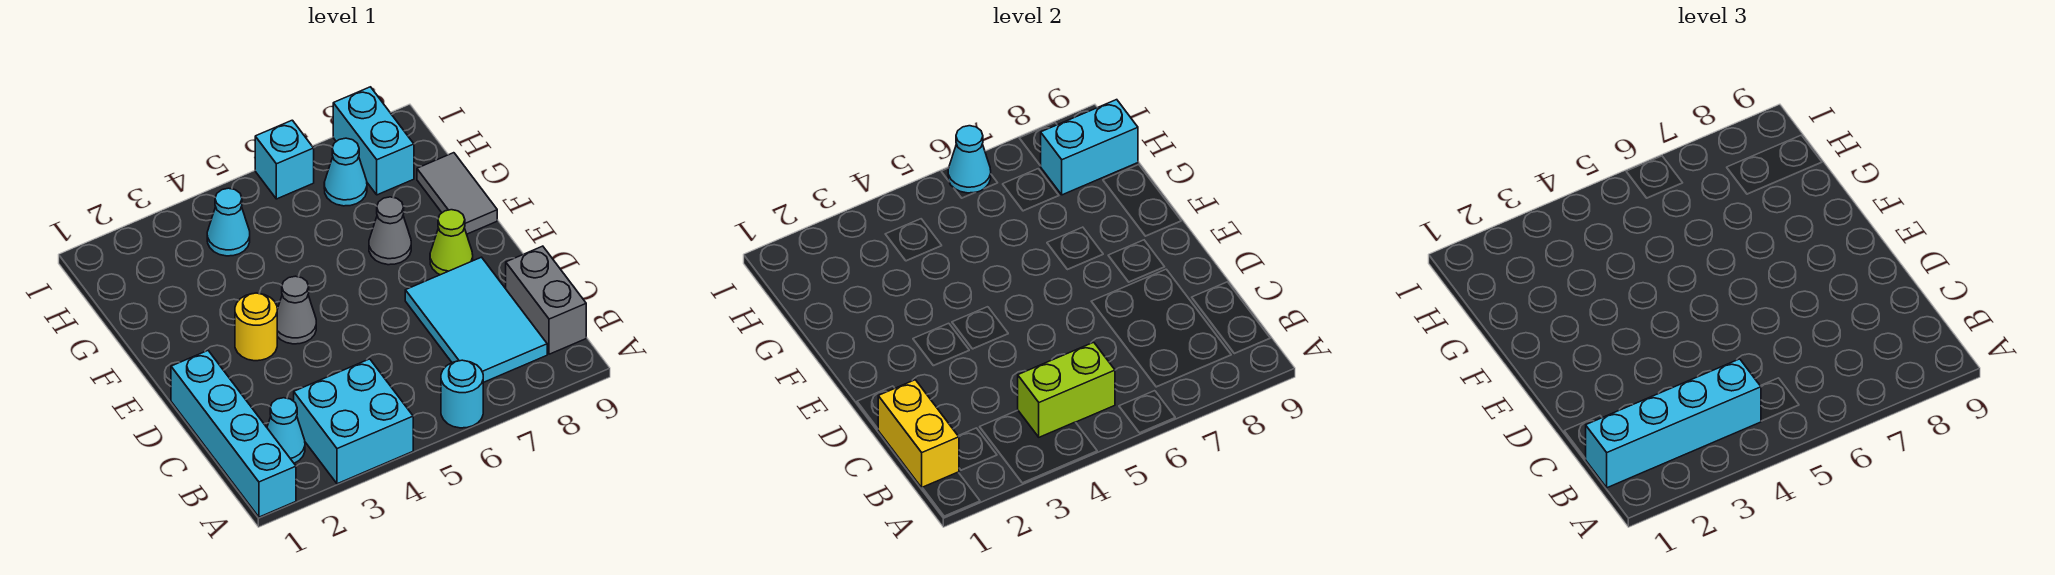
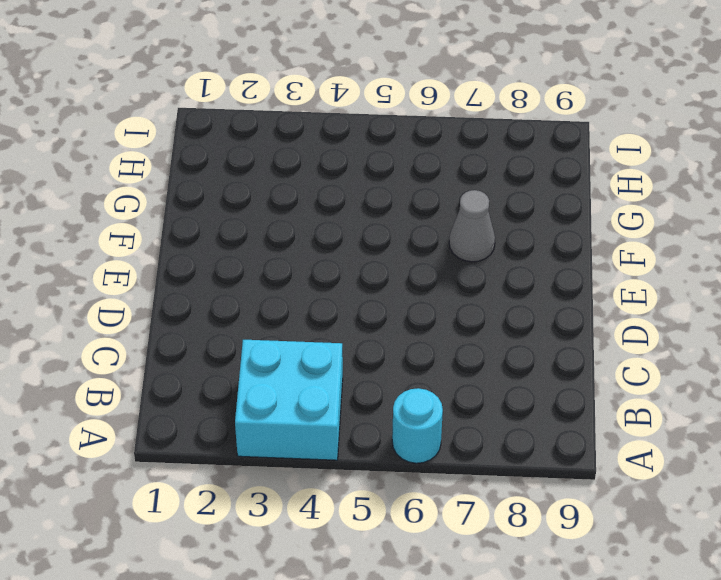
none -> cyan 1x4 brick [171,351,296,517]
none -> cyan 1x1 cone [267,398,305,463]
none -> cyan 2x3 tile [405,257,547,383]

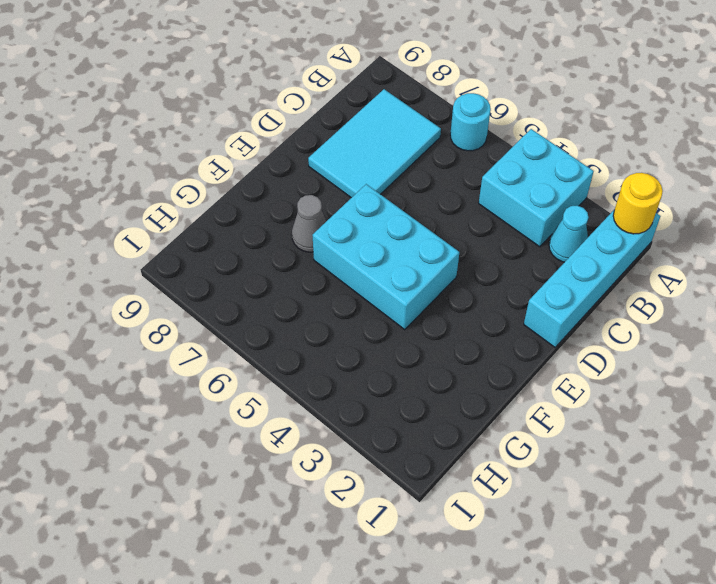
yellow 1x1 round brick [613,173,663,234] -> yellow 1x1 round brick moved to [235,293,277,361]
cyan 2x3 brick [313,184,459,330] -> grey 1x1 cone [277,276,316,344]
none -> grey 1x2 brick [506,246,586,354]
none -> lime 1x1 cone [430,210,473,275]
none -> grey 1x2 tile [417,153,497,234]

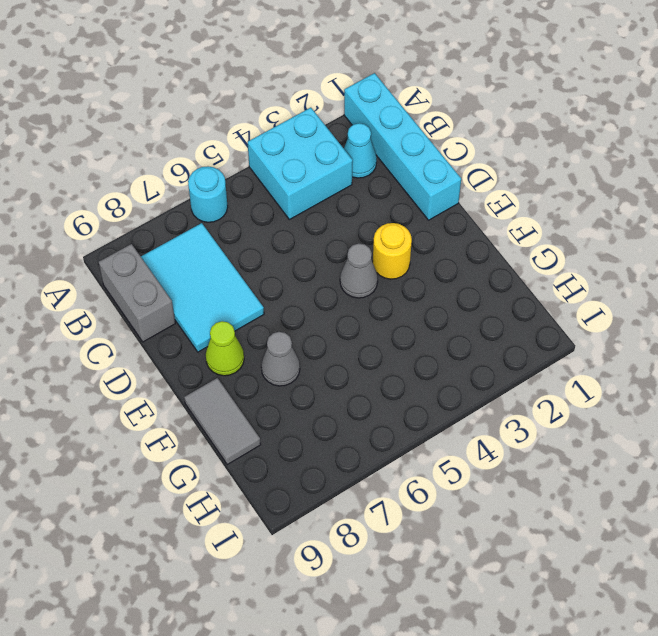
none -> cyan 1x1 cone [207,188,250,256]
none -> cyan 1x1 cone [324,138,367,206]
none -> cyan 1x2 brick [333,87,414,195]

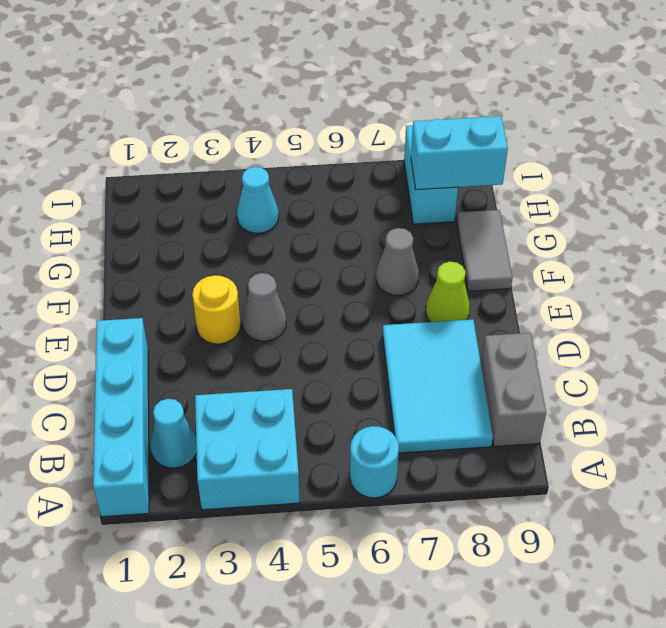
none -> cyan 1x1 cone [324,138,367,206]
none -> cyan 1x1 brick [255,120,314,199]
none -> yellow 1x2 brick [878,380,959,488]

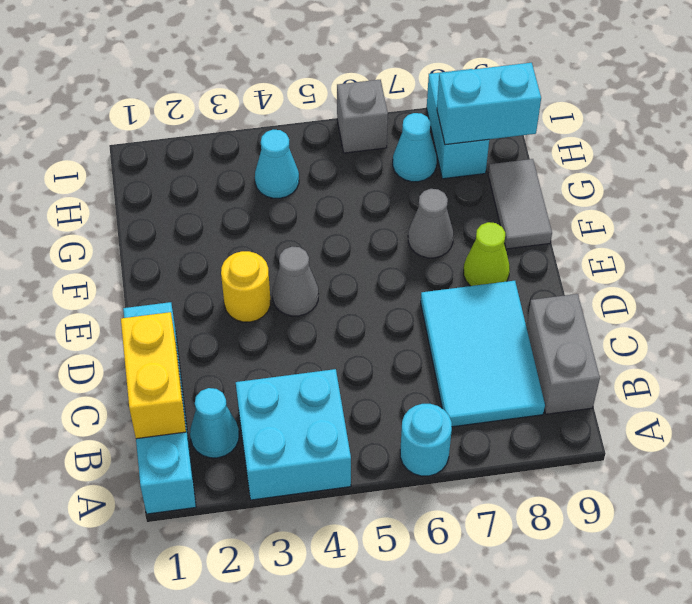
grey 1x1 brick [337,80,388,153] -> cyan 1x1 brick [255,120,314,199]
none -> lime 1x2 brick [1018,342,1115,437]
none -> cyan 1x1 cone [948,126,991,193]
none -> cyan 1x4 brick [1586,359,1761,488]

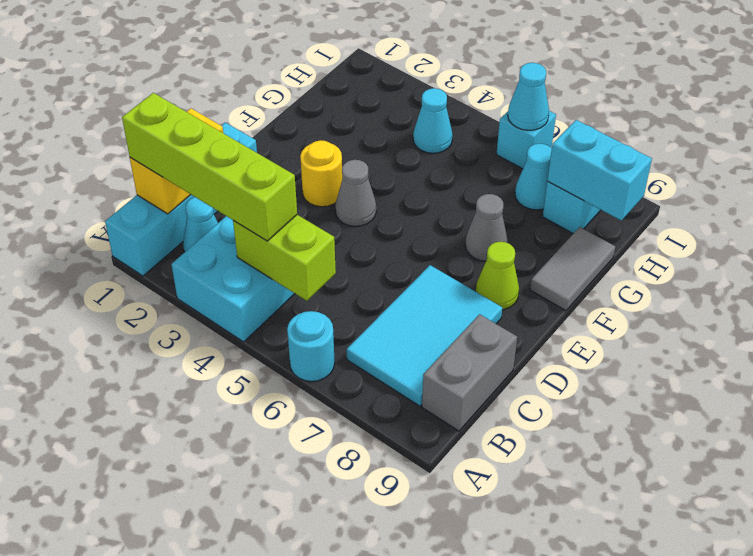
lime 1x4 brick [122,93,297,241] -> cyan 1x4 brick [1586,359,1761,488]

